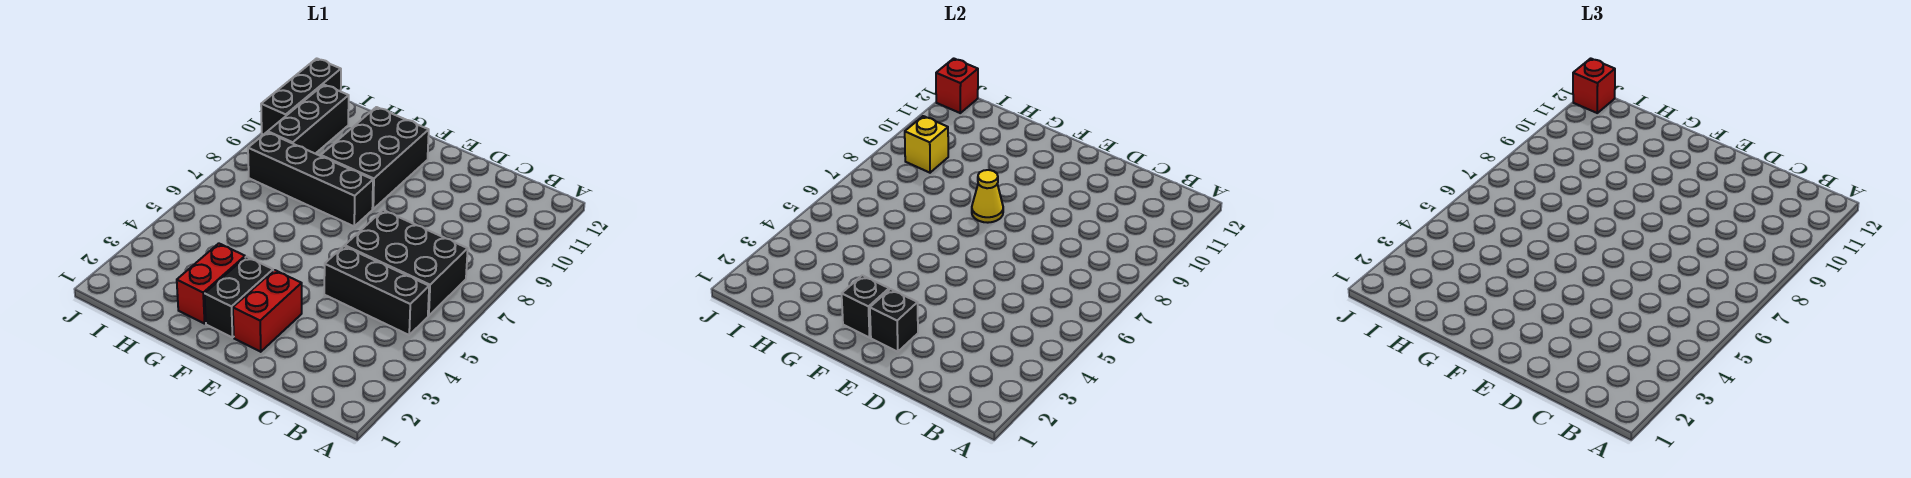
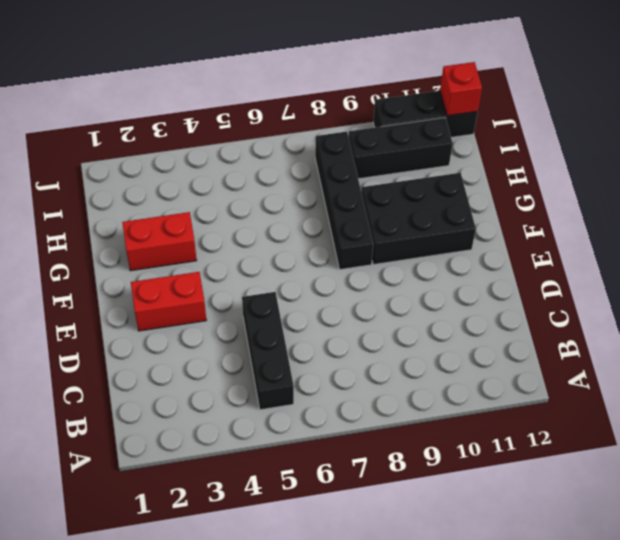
none -> black 2x3 brick [345,210,468,316]
none -> black 1x2 brick [205,257,273,338]
none -> black 1x1 brick [870,289,918,352]

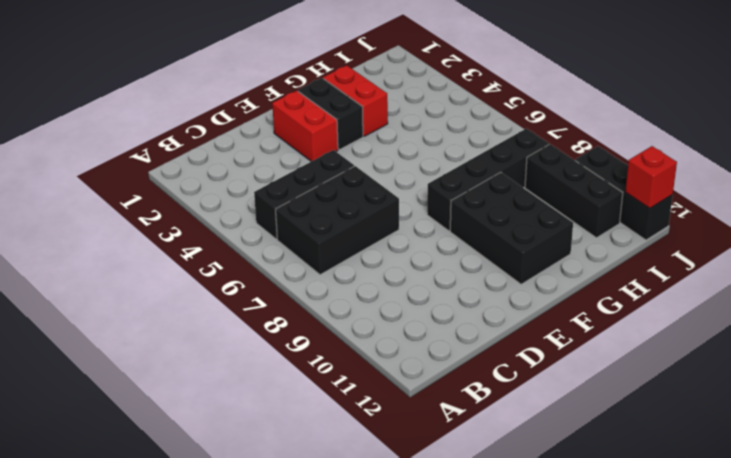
none -> black 1x1 brick [870,289,918,352]
none -> black 1x1 brick [842,275,889,338]
none -> yellow 1x1 cone [972,170,1003,223]

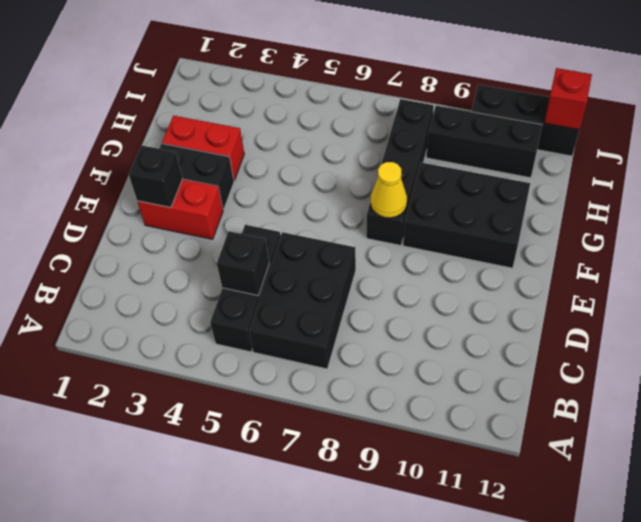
black 1x1 brick [217,231,269,296] -> black 1x1 brick moved to [842,275,889,338]
none -> yellow 1x1 brick [905,116,948,173]
none -> red 1x1 brick [1573,58,1615,113]

